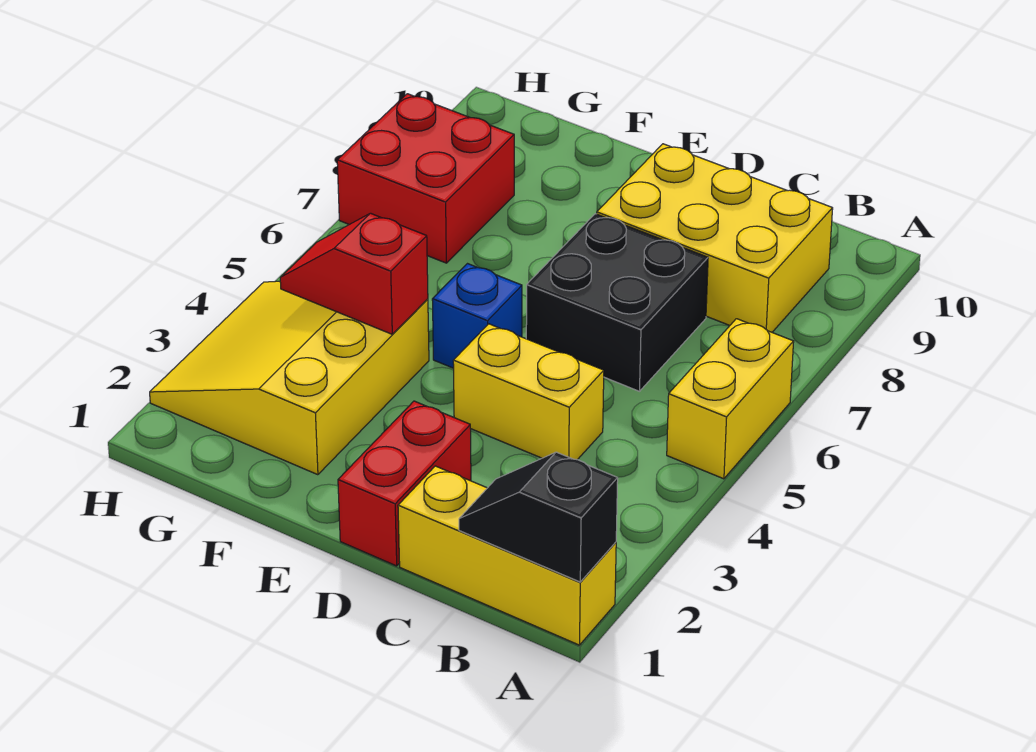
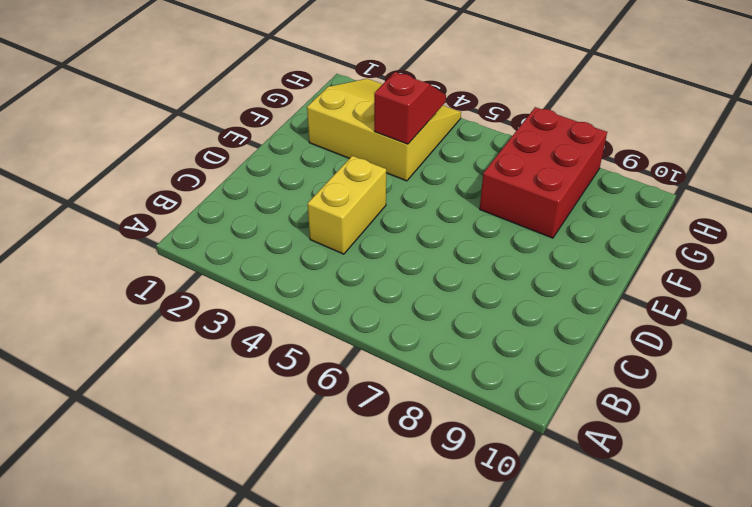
red 2x3 brick [480,107,607,238] -> red 2x2 brick [337,94,514,263]
none -> yellow 1x3 brick [398,466,616,645]
none -> yellow 1x2 brick [667,319,794,479]

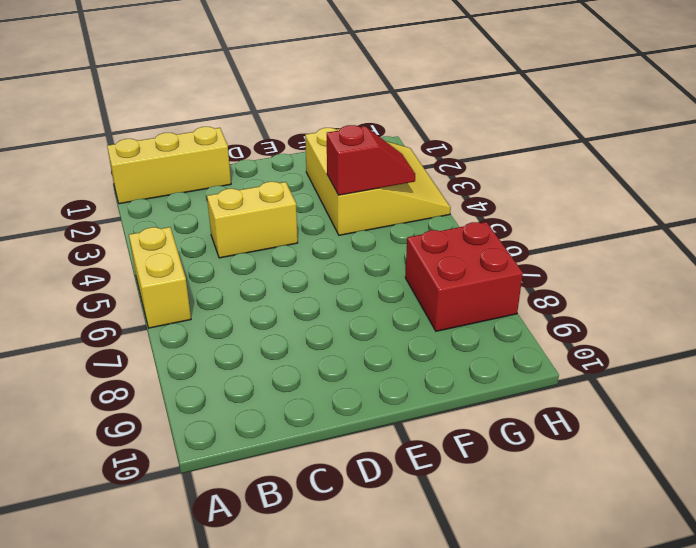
none -> yellow 2x3 brick [597,144,833,332]
none -> black 2x2 brick [526,214,708,391]

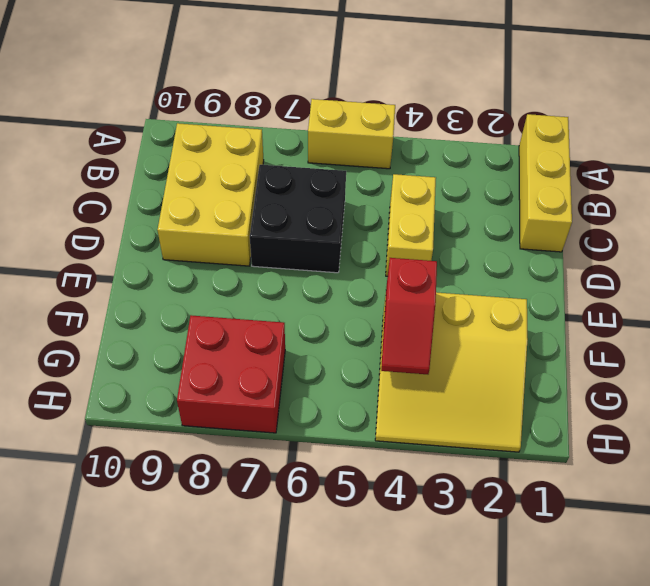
none -> red 1x2 brick [338,401,471,566]
none -> blue 1x1 brick [432,264,522,368]

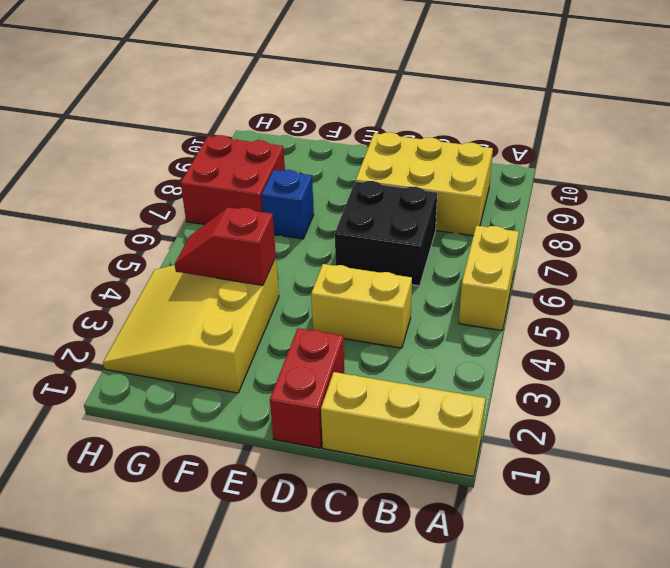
blue 1x1 brick [262,170,314,239] -> blue 1x1 brick moved to [432,264,522,368]
none -> black 1x2 slope [459,452,618,582]

